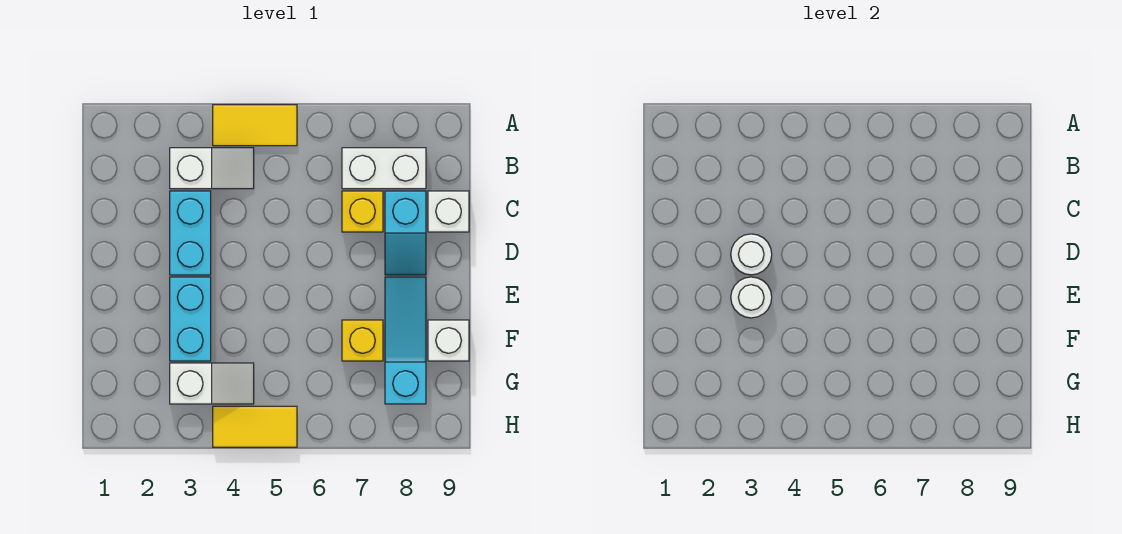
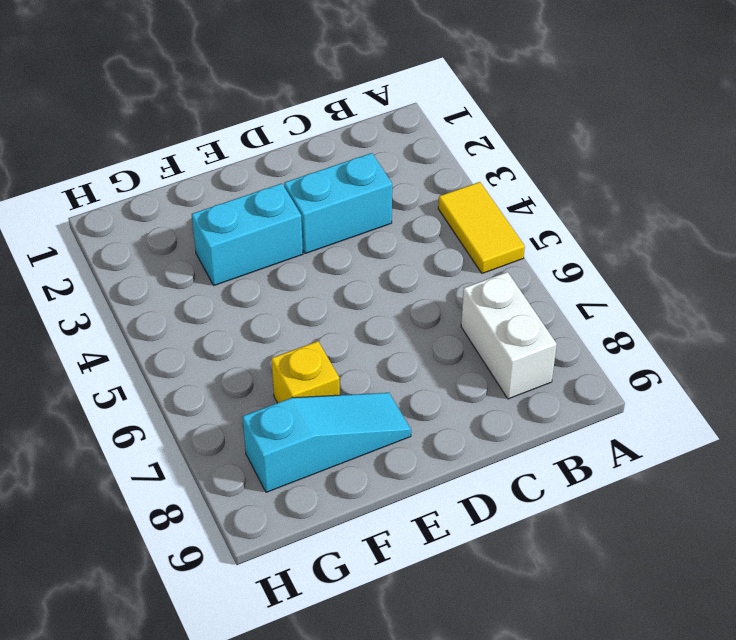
none -> white 1x2 slope [170,148,254,189]
none -> yellow 1x1 brick [342,191,383,232]
none -> cyan 1x2 slope [385,191,426,275]

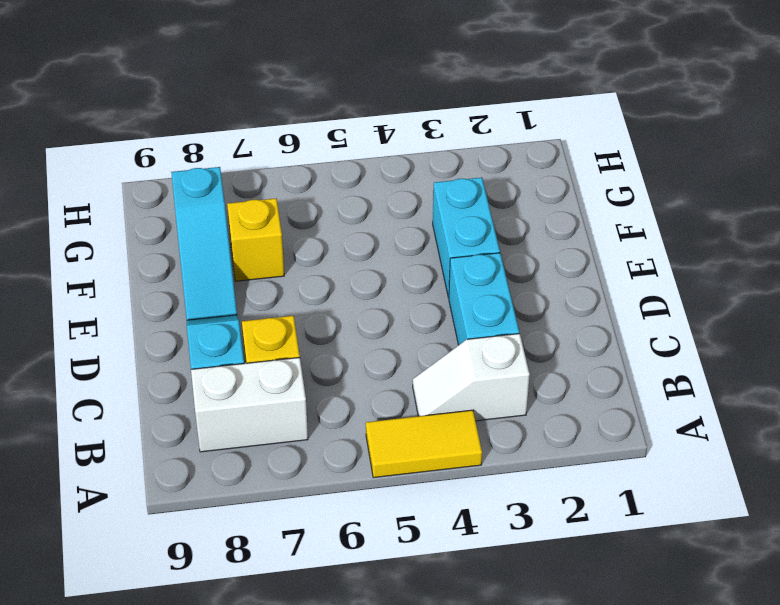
none -> white 1x1 brick [428,191,469,232]
none -> white 1x1 brick [428,320,469,361]
none -> white 1x2 slope [170,363,254,404]

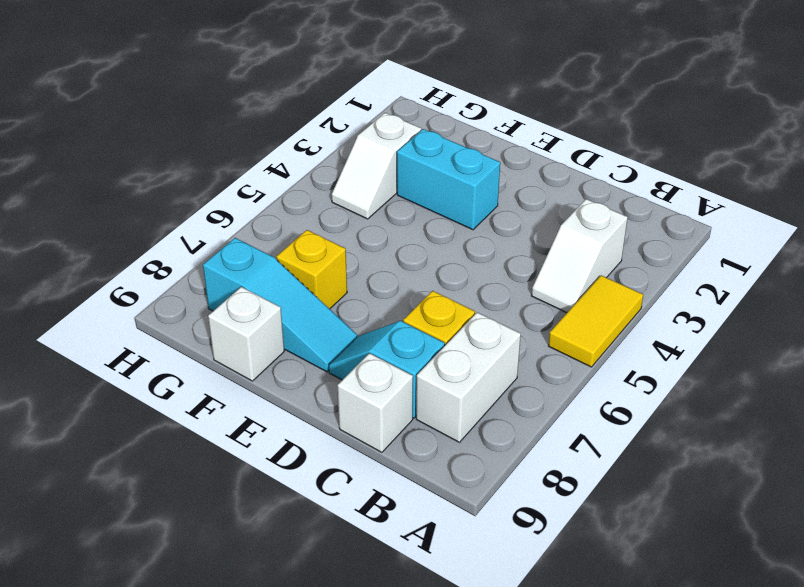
none -> cyan 1x2 brick [170,191,211,275]
none -> yellow 1x2 tile [213,406,297,447]
none -> white 1x1 round brick [731,234,772,275]

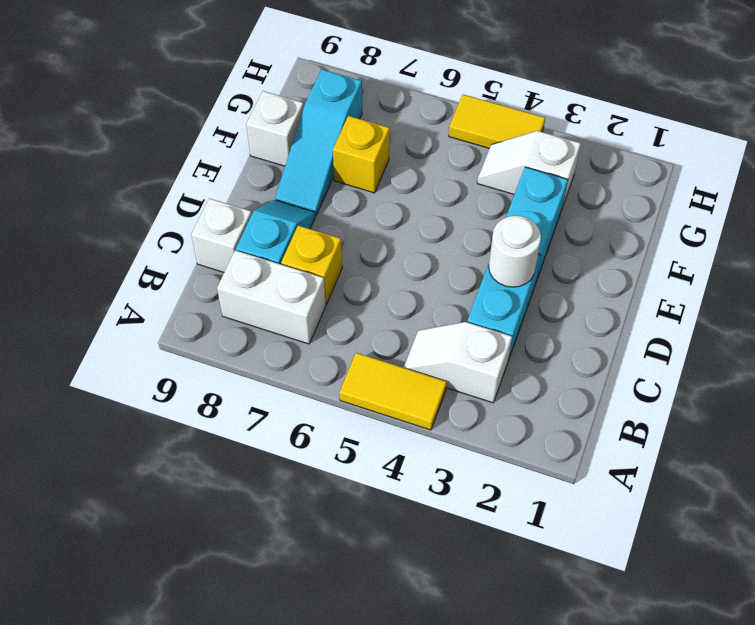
none -> white 1x1 round brick [731,277,772,318]

